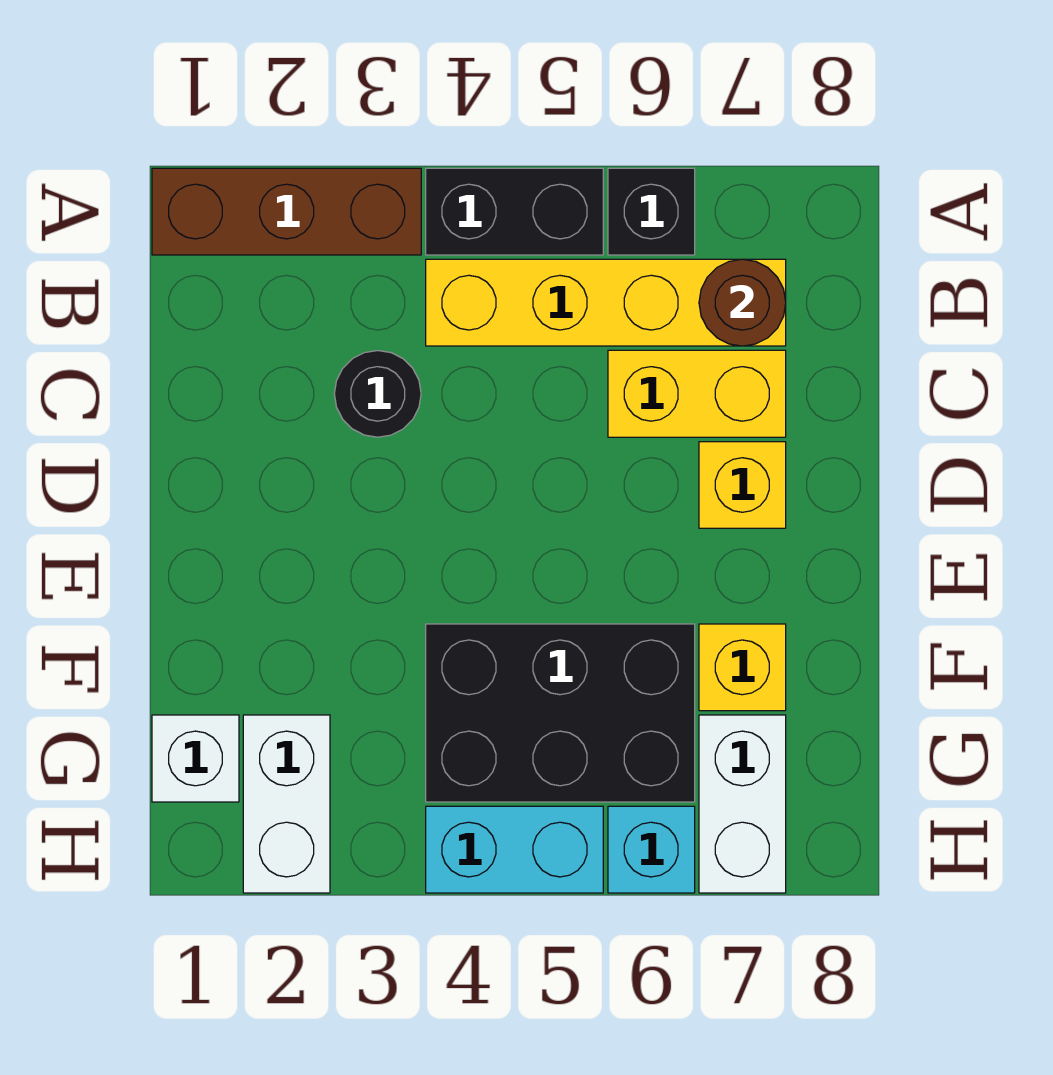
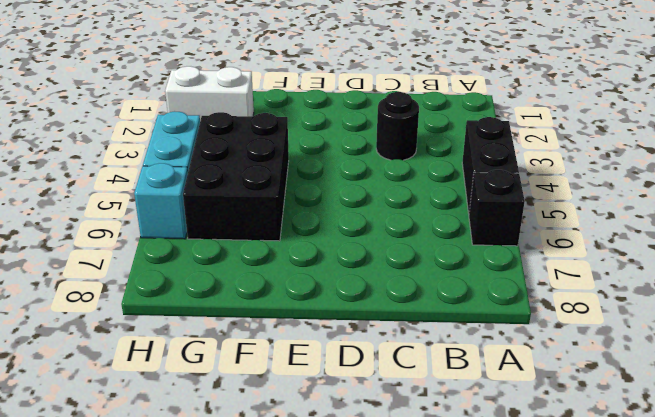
none -> brown 1x3 brick [152,168,421,255]
none -> yellow 1x4 brick [426,259,786,346]
none -> yellow 1x2 brick [608,350,786,437]

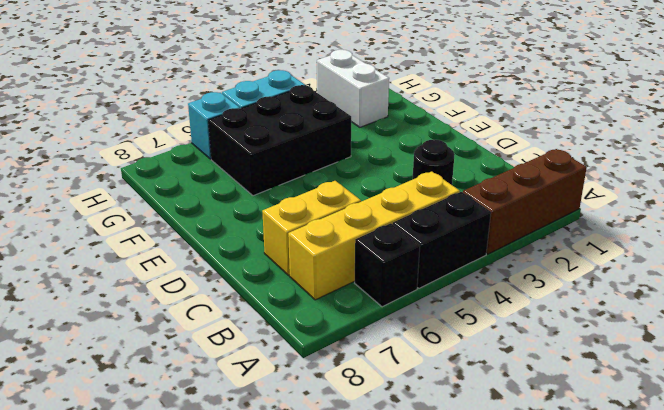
none -> yellow 1x1 brick [699,442,786,528]
none -> yellow 1x1 brick [699,624,786,711]
none -> white 1x1 brick [152,715,239,802]

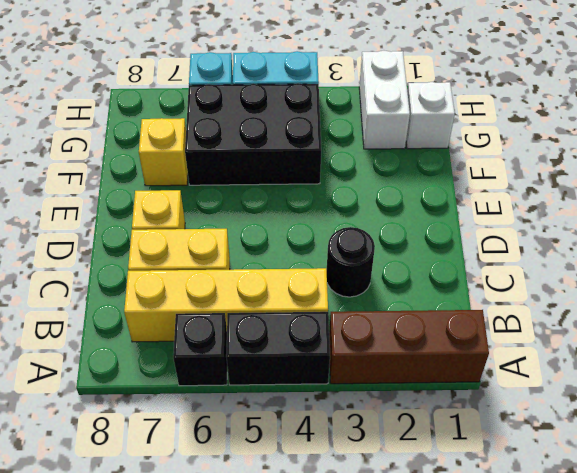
none -> white 1x2 brick [699,715,786,893]
none -> brown 1x1 round brick [699,259,786,346]

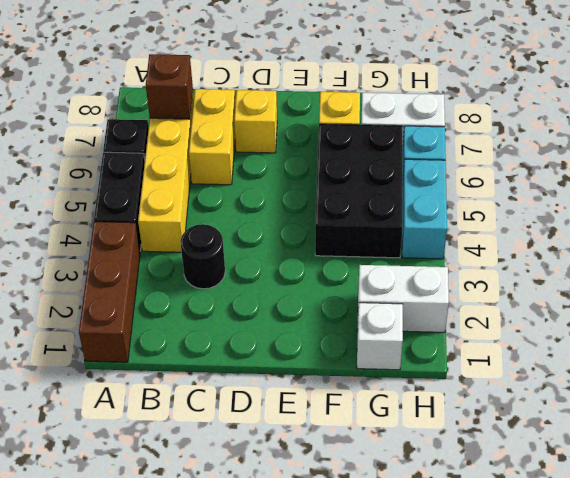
brown 1x1 brick [146,54,193,119] -> brown 1x1 round brick [699,259,786,346]

